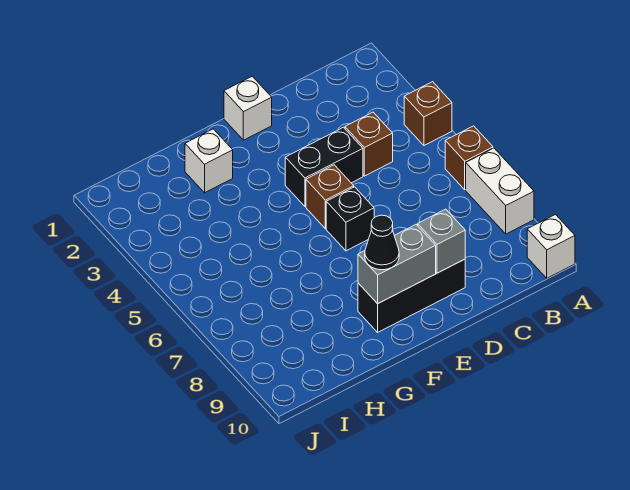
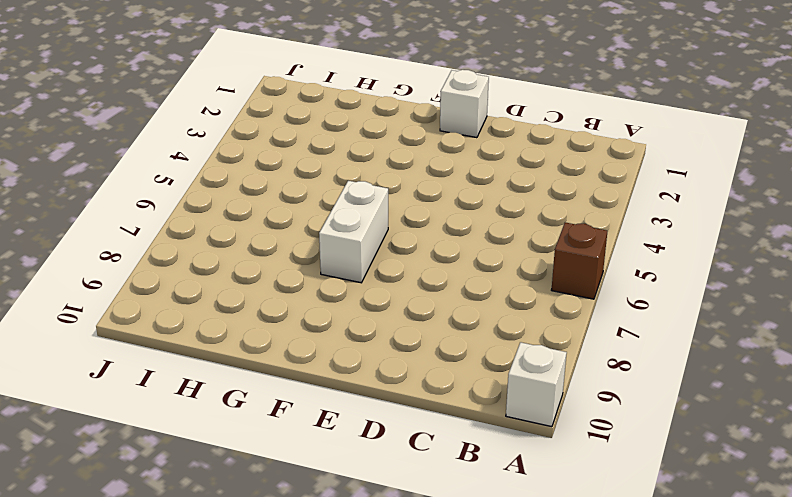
white 1x2 brick [319,181,388,283] -> white 1x2 brick moved to [466,148,534,234]
none -> brown 1x1 brick [404,82,452,145]
none -> brown 1x1 brick [345,112,393,176]
none -> black 1x2 brick [285,127,363,206]

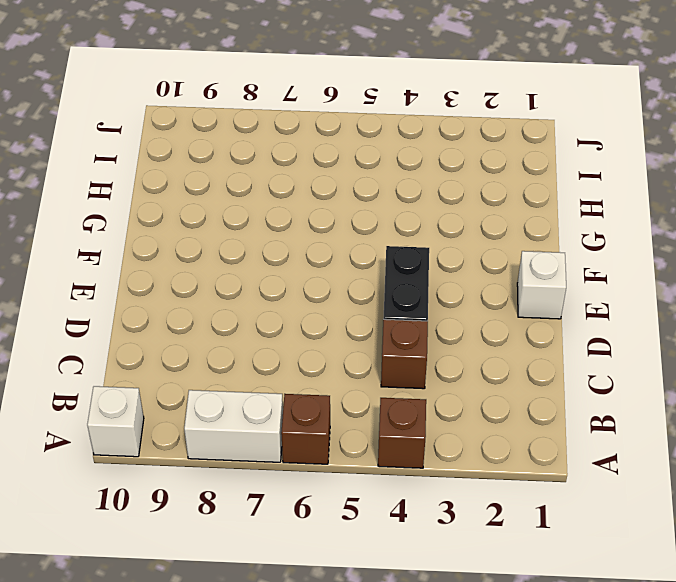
none -> black 1x3 brick [358,259,465,332]
none -> brown 1x1 brick [306,165,354,229]
none -> black 1x1 brick [326,187,374,251]

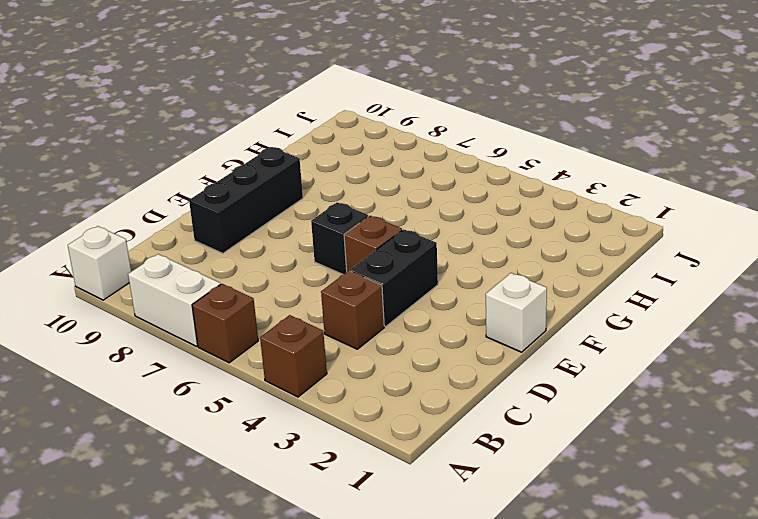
none -> white 1x1 brick [185,129,233,193]
none -> grey 1x1 brick [418,209,465,273]
none -> grey 1x2 brick [358,225,436,304]

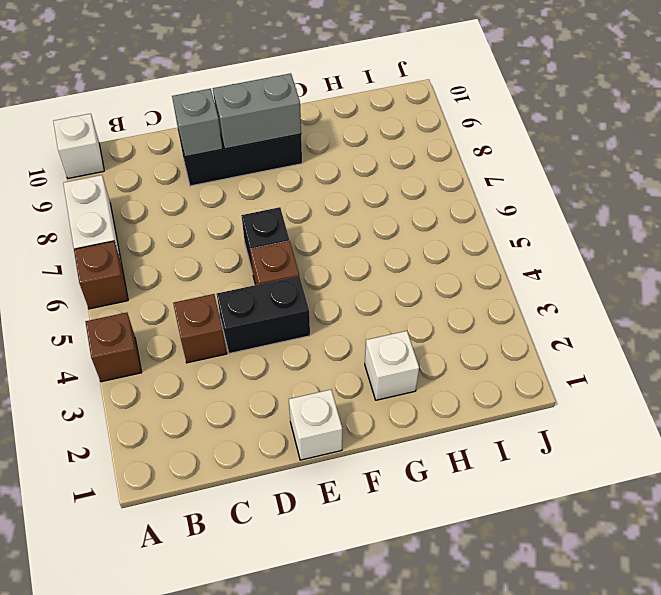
none -> black 1x1 cone [365,215,399,270]

